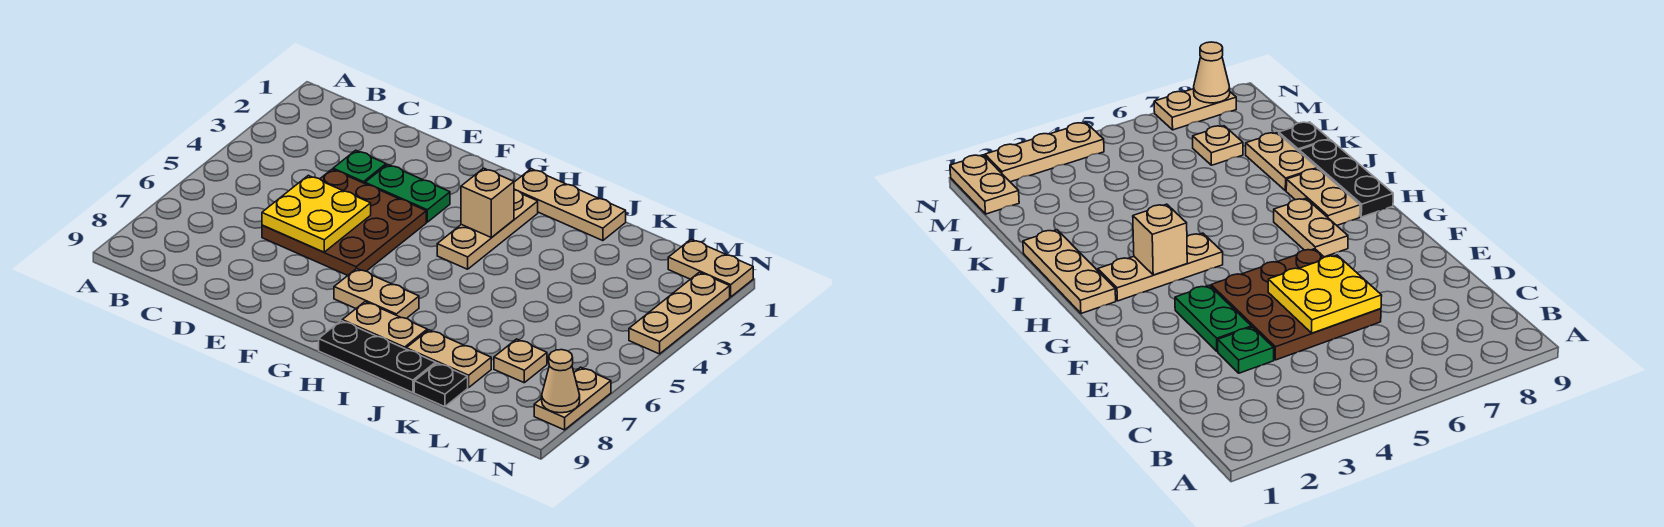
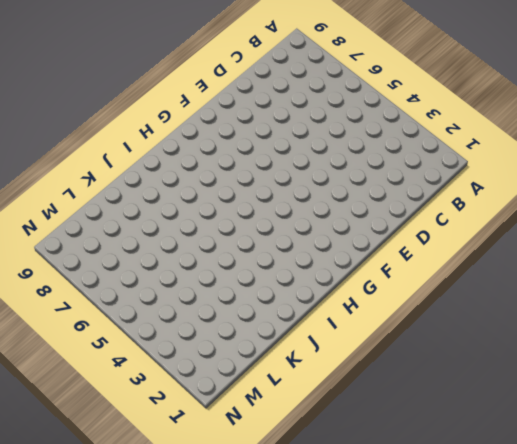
none -> green 1x1 plate [333,150,386,184]
none -> brown 3x3 plate [262,169,426,276]
none -> green 1x2 plate [365,164,450,222]

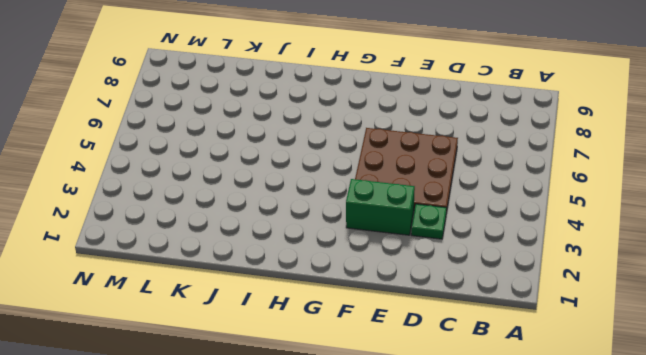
green 1x2 brick [346,179,415,235] -> green 1x2 plate [365,164,450,222]
none -> tan 1x2 plate [334,269,419,319]
none -> tan 1x3 plate [514,169,626,241]
none -> tan 1x3 plate [437,190,538,269]

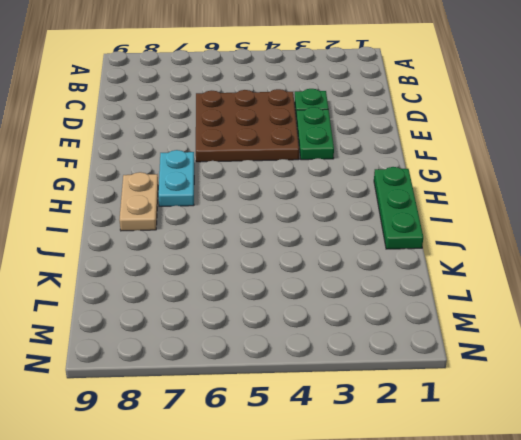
cyan 1x2 plate [158,150,194,206] -> tan 1x2 plate [334,269,419,319]
green 1x3 plate [374,167,423,249] -> tan 1x3 plate [514,169,626,241]
none -> tan 1x3 plate [437,190,538,269]
none -> black 1x3 plate [319,321,436,392]
none -> tan 1x2 plate [406,330,491,388]

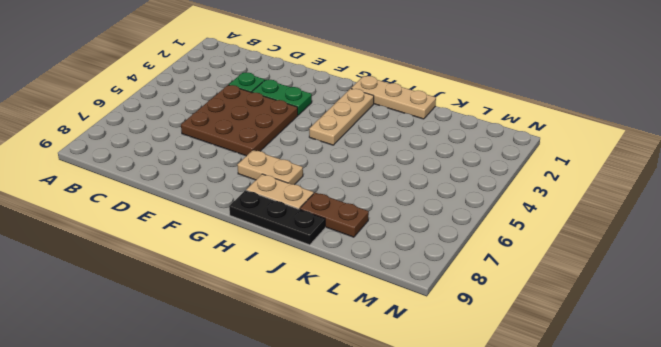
brown 1x2 plate [300,192,369,237] -> tan 1x2 plate [406,330,491,388]
none -> black 1x1 plate [414,363,468,407]
none -> tan 1x1 plate [494,339,547,383]
none -> tan 1x2 plate [668,239,753,297]

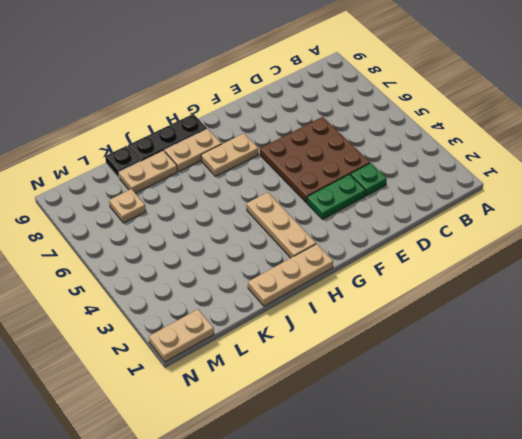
none -> tan 1x3 plate [629,272,730,354]
none -> tan 1x2 plate [534,367,611,430]
none -> yellow 2x2 plate [262,175,371,252]

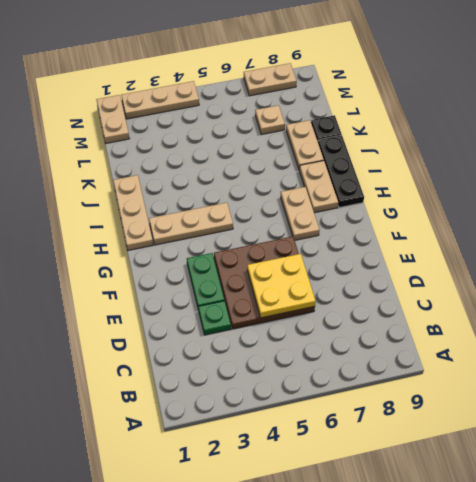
none -> tan 1x1 brick [461,168,514,238]
none -> tan 1x1 cone [542,350,580,413]

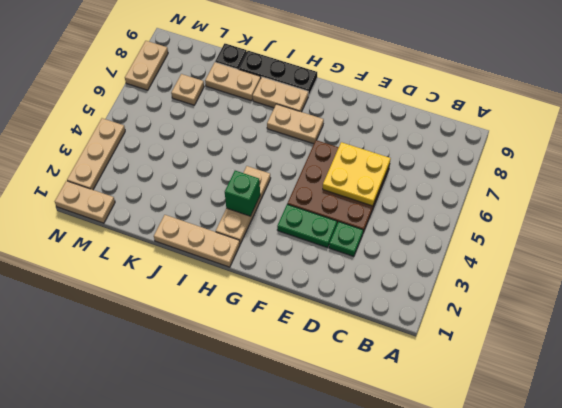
green 1x1 brick [225,170,260,216] -> tan 1x1 brick [461,168,514,238]
none -> tan 1x1 cone [542,350,580,413]

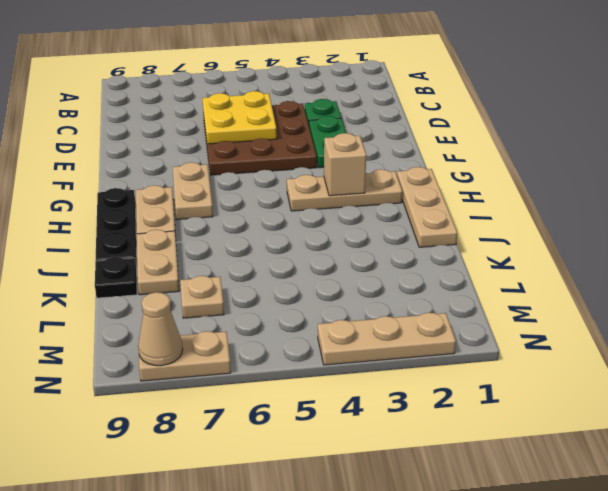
none -> tan 1x2 plate [668,239,753,297]

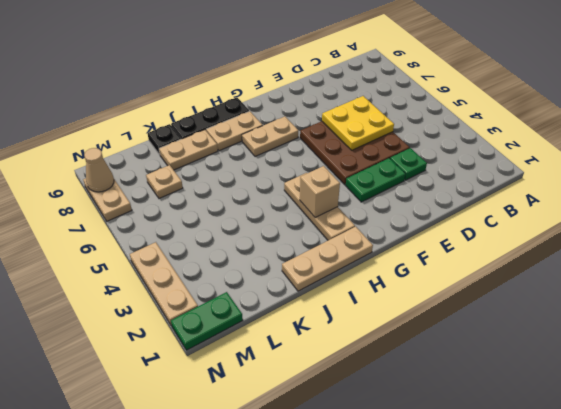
green 1x2 plate [171,292,243,350] -> tan 1x2 plate [668,239,753,297]

